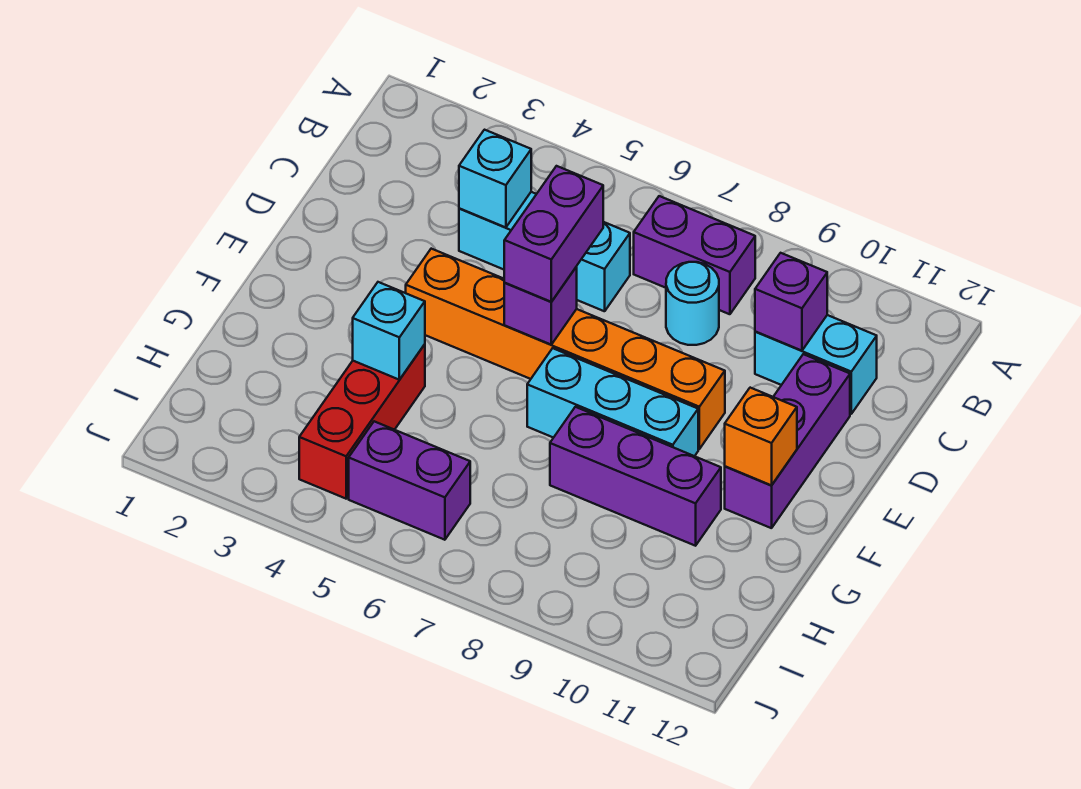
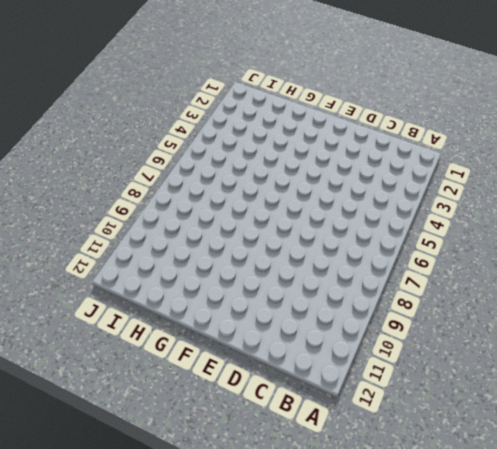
none -> purple 1x2 brick [634,196,755,314]
none -> cyan 1x3 brick [459,192,630,311]
none -> cyan 1x1 round brick [666,262,719,345]

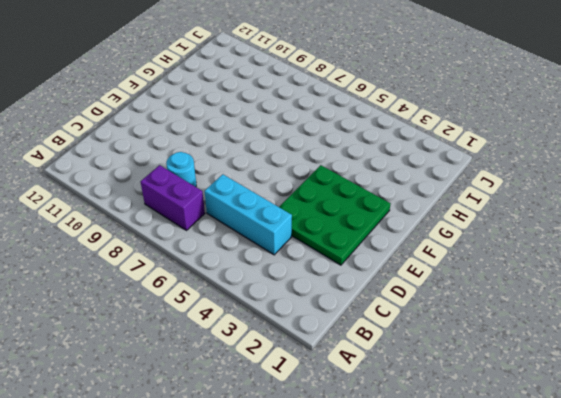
green 3x3 plate [279,165,391,265] -> orange 1x6 brick [406,249,725,449]
none -> cyan 1x2 brick [755,315,877,414]
none -> purple 1x3 brick [725,354,850,528]
none -> cyan 1x3 brick [527,348,698,456]

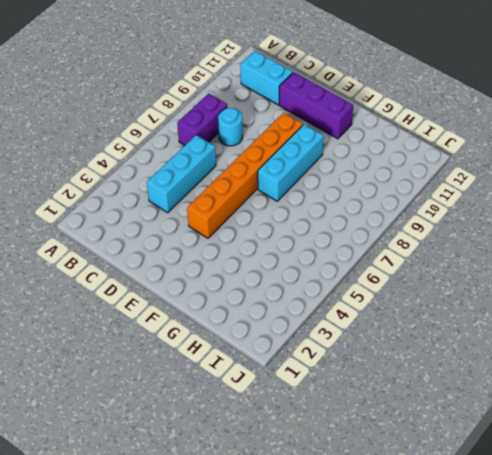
cyan 1x2 brick [240,51,293,105] -> cyan 1x2 brick turned to [755,315,877,414]
none -> red 1x3 brick [299,344,425,499]
none -> purple 1x3 brick [550,407,721,546]
none -> purple 1x2 brick [349,421,470,540]

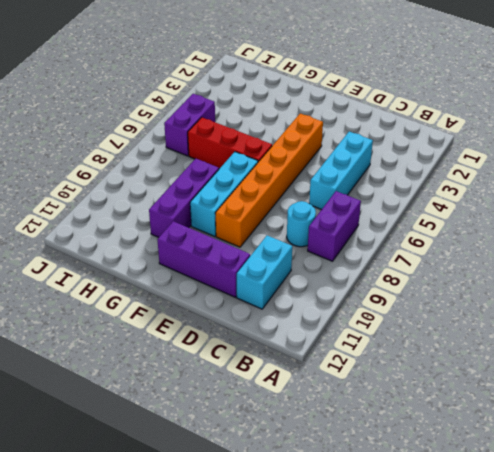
red 1x3 brick [188,117,272,169] -> red 1x3 brick moved to [299,344,425,499]
none -> cyan 1x1 brick [459,130,531,227]
none -> purple 1x1 brick [755,253,827,351]
none -> purple 1x1 brick [504,267,577,344]

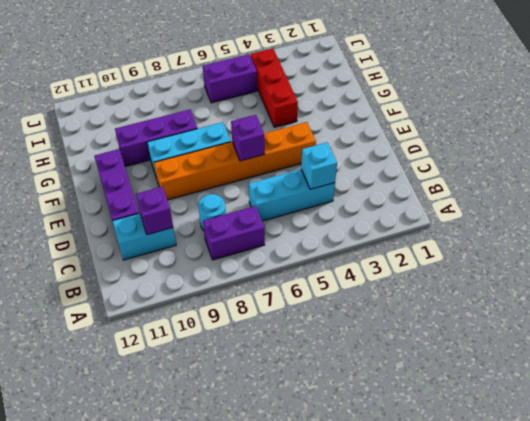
none -> orange 1x1 brick [725,388,797,486]
none -> cyan 1x1 brick [353,282,425,380]
none -> purple 1x2 brick [504,166,603,302]

